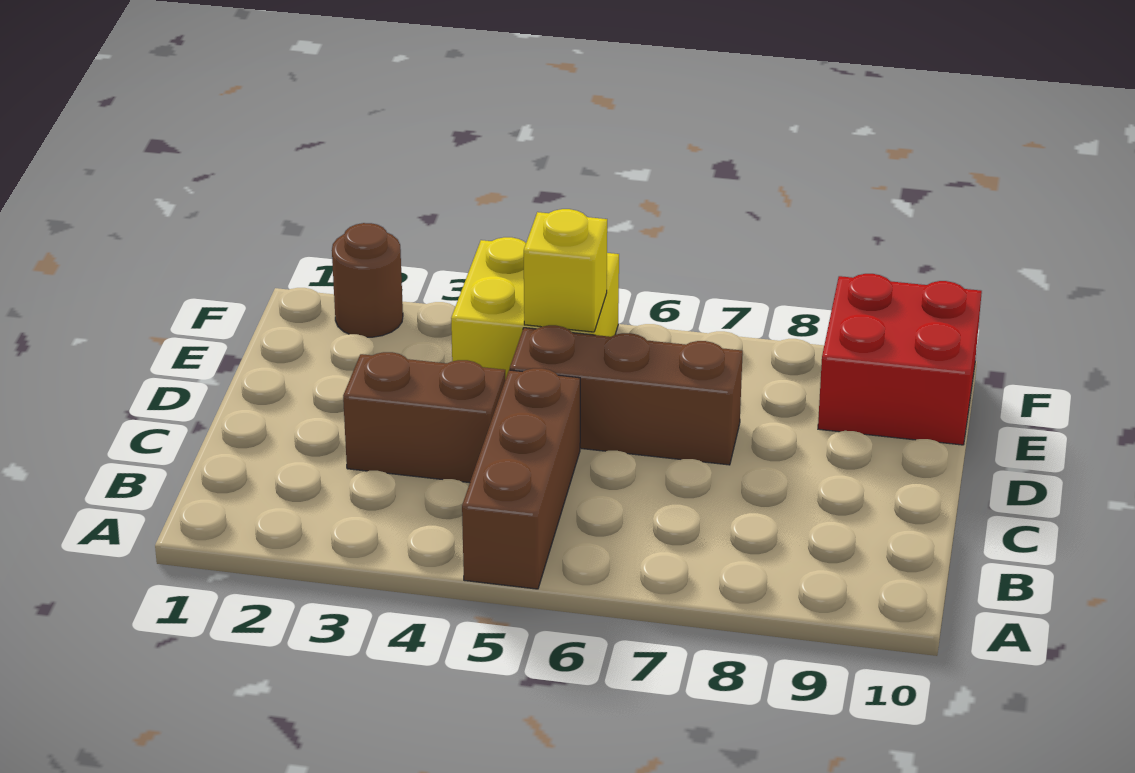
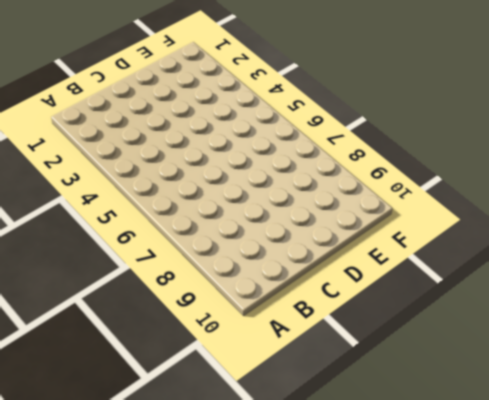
none -> brown 1x3 brick [462,368,580,589]
none -> brown 1x2 brick [343,352,505,483]

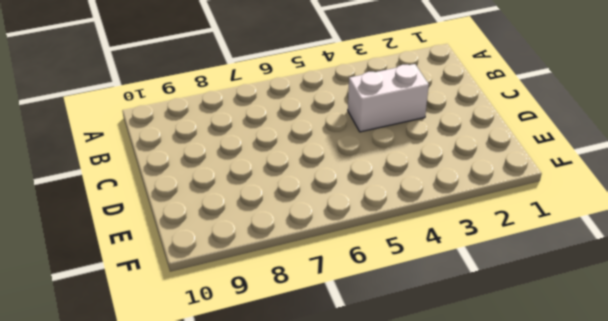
white 1x2 brick [348,64,429,132] -> brown 1x2 brick [343,352,505,483]
none -> brown 1x3 brick [462,368,580,589]
none -> brown 1x3 brick [510,325,743,465]

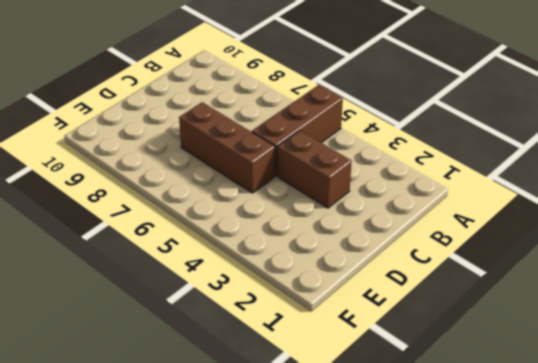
none -> yellow 2x2 brick [451,237,619,380]
none -> red 2x2 brick [818,274,982,445]

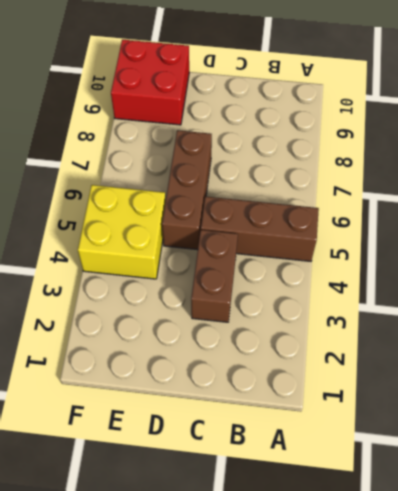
none -> brown 1x1 round brick [332,223,403,337]
none -> yellow 1x1 brick [524,209,607,332]

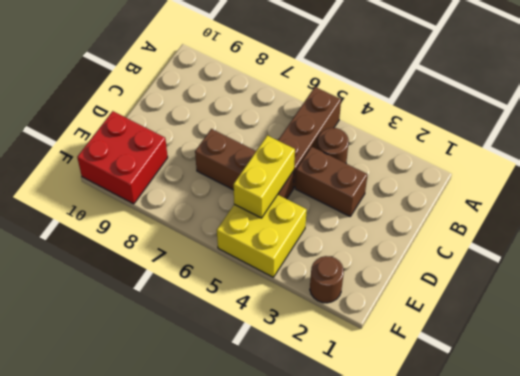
brown 1x1 round brick [317,128,349,163] -> none
yellow 1x2 brick [233,135,295,218] -> yellow 1x1 brick [524,209,607,332]

